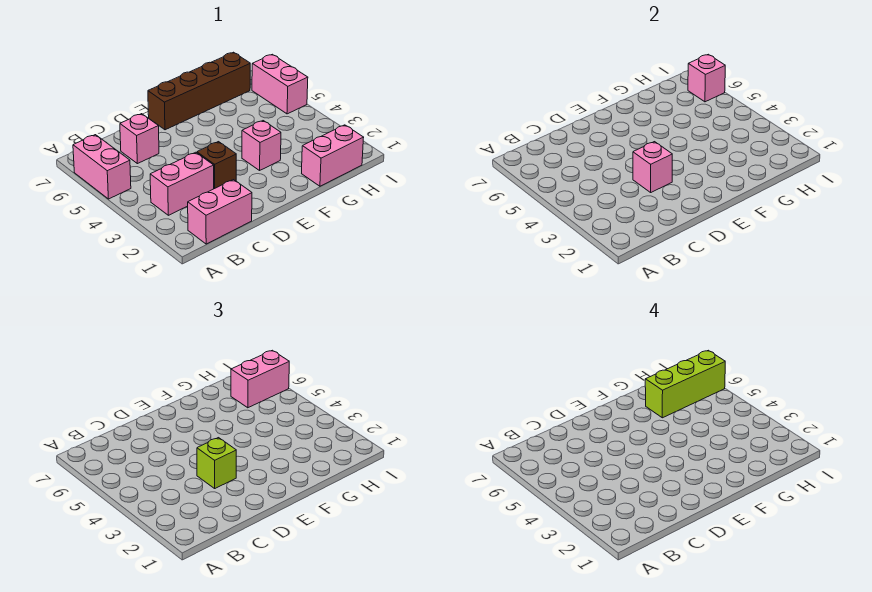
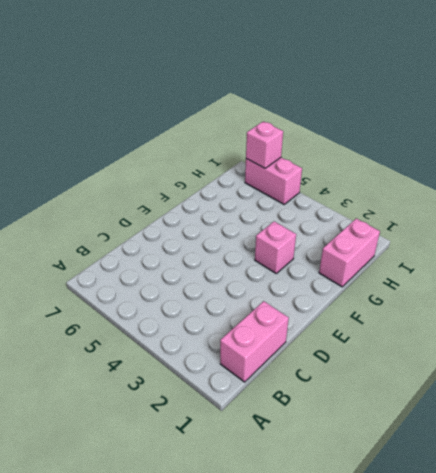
none -> pink 1x2 brick [73,135,131,199]
none -> pink 1x2 brick [150,152,214,215]
none -> pink 1x1 brick [120,114,159,164]

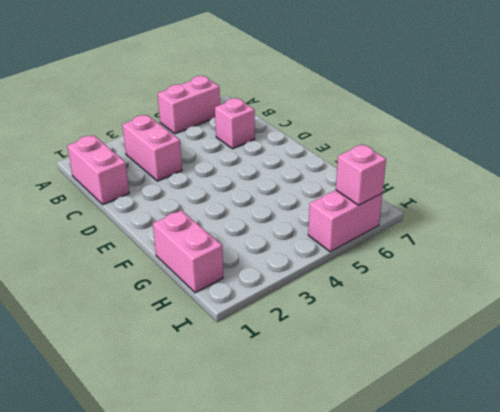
none -> brown 1x1 brick [197,142,236,189]
none -> brown 1x4 brick [148,52,250,130]
none -> pink 1x1 brick [242,121,281,170]

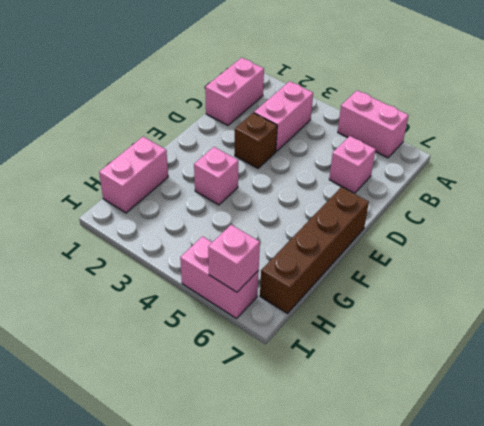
none -> pink 1x1 brick [633,142,672,192]
none -> lime 1x1 brick [197,438,236,488]
none -> pink 1x2 brick [231,350,289,408]

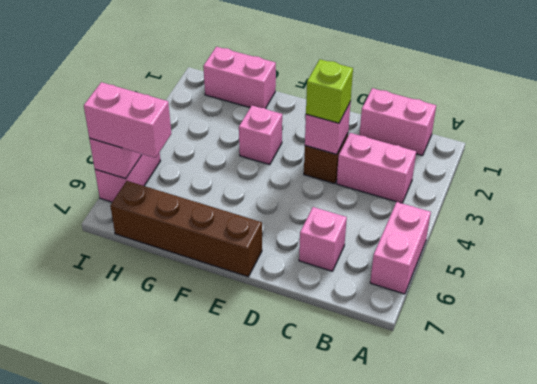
none -> lime 1x3 brick [645,350,725,418]

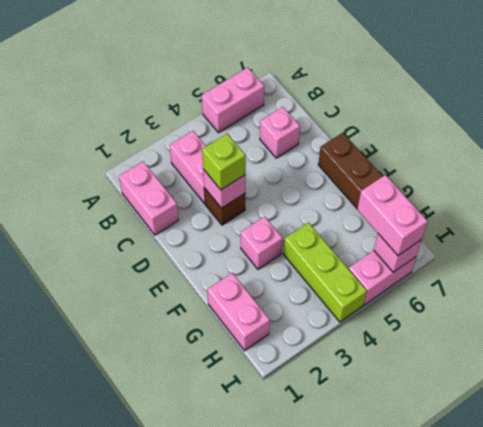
lime 1x3 brick [284,223,367,322] -> lime 1x3 brick moved to [645,350,725,418]

